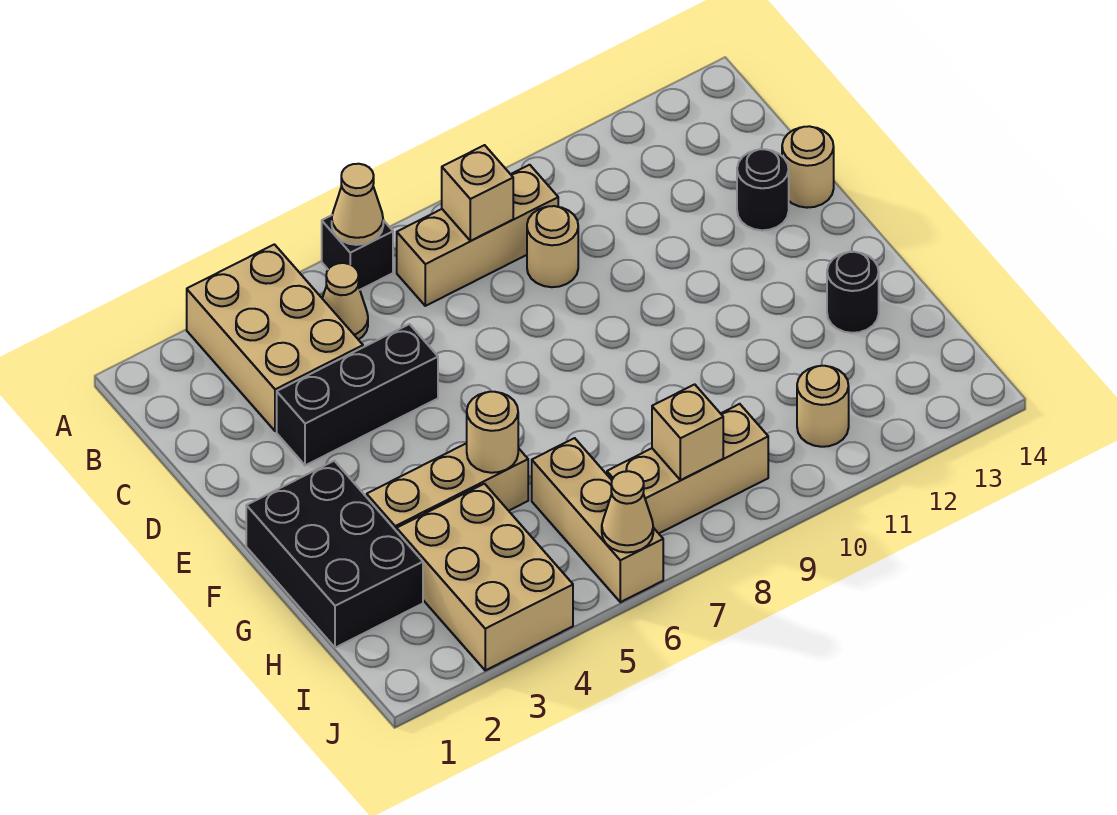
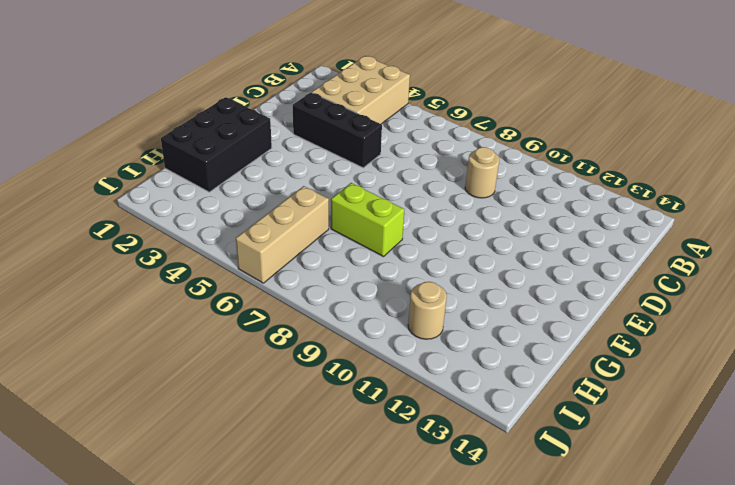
lime 1x2 brick [331,183,404,257] -> none
none -> black 1x1 brick [322,215,393,290]
none -> tan 1x1 cone [322,263,368,340]
none -> tan 1x3 brick [397,165,558,306]

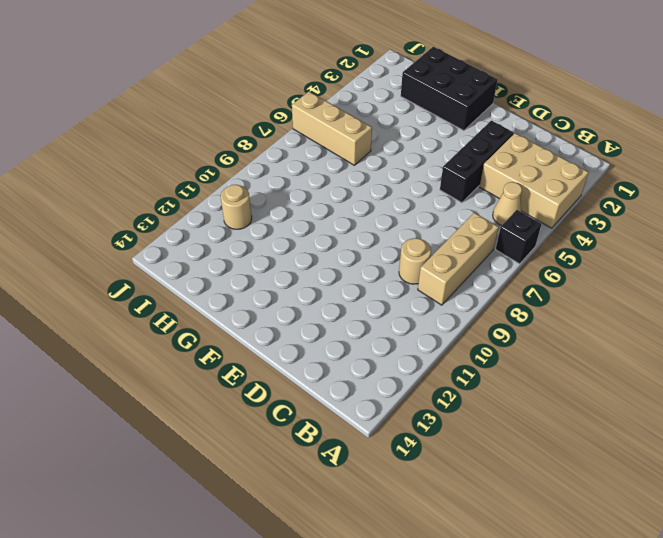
none -> black 1x1 round brick [737,149,789,230]
none -> tan 1x1 round brick [782,126,834,208]
none -> tan 1x3 brick [367,443,528,531]

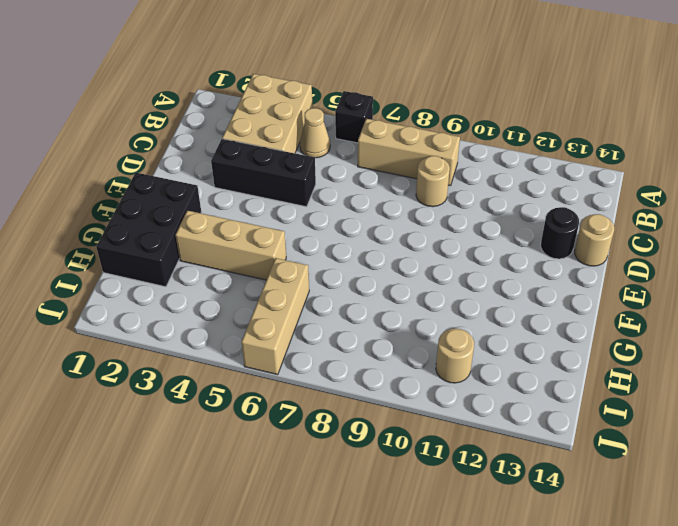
none -> black 1x1 round brick [827,252,879,333]
none -> tan 2x3 brick [397,484,573,670]
none -> tan 1x3 brick [607,404,768,533]

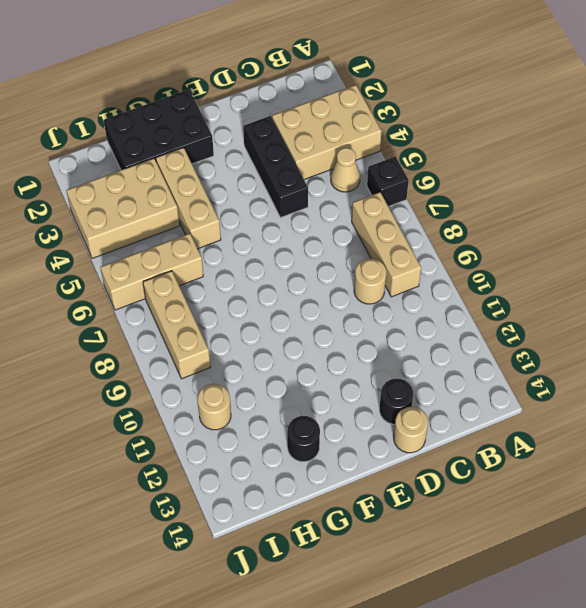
none -> tan 1x1 cone [332,164,383,245]
none -> tan 1x1 brick [442,145,513,241]
none -> tan 1x1 round brick [467,392,518,473]

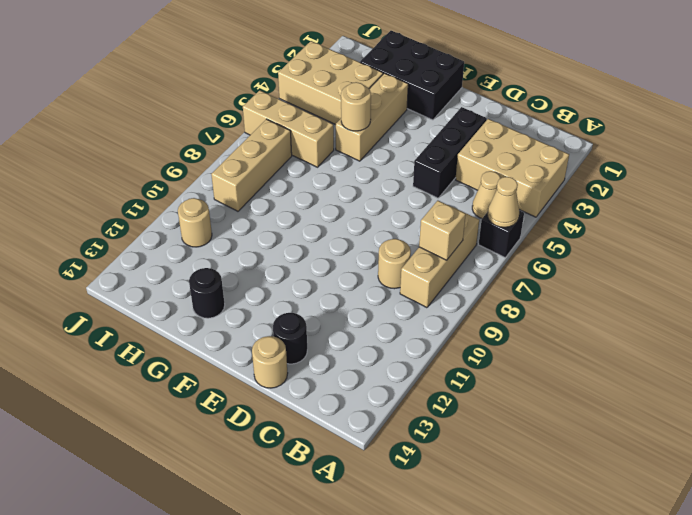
none -> tan 1x1 brick [652,384,723,480]
none -> tan 1x1 cone [602,471,653,552]

